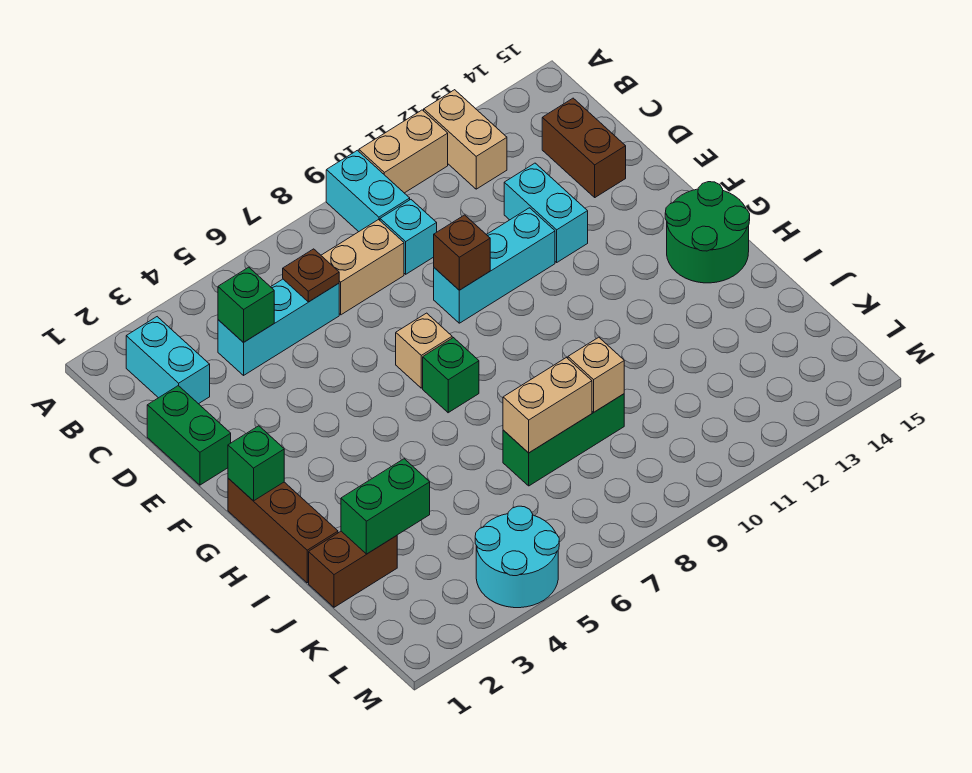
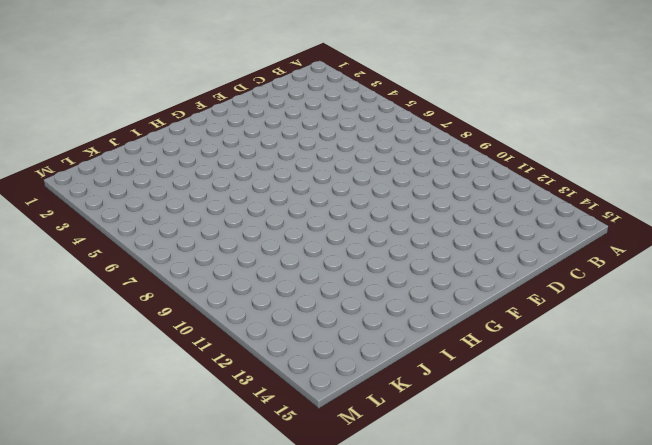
none -> cyan 1x2 brick [326,150,410,232]
none -> tan 1x2 brick [359,110,448,193]
none -> tan 1x2 brick [424,90,507,189]

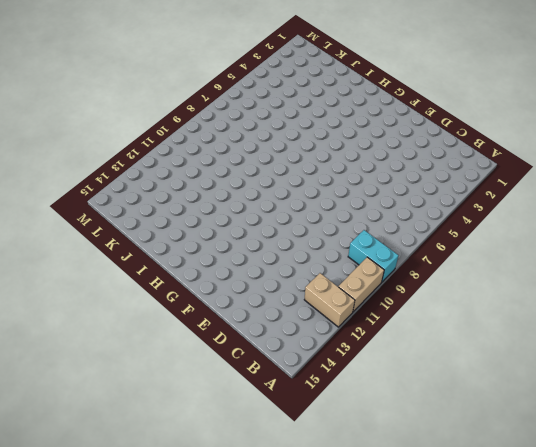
none -> cyan 1x2 brick [126,317,210,404]
none -> cyan 1x3 brick [218,279,339,375]
none -> tan 1x2 brick [321,220,404,315]

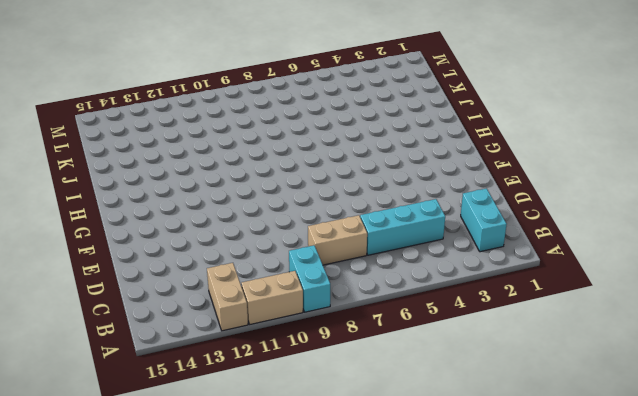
none -> cyan 1x1 brick [380,200,437,274]
none -> brown 1x2 brick [542,98,626,197]
none -> green 1x2 brick [147,386,231,485]

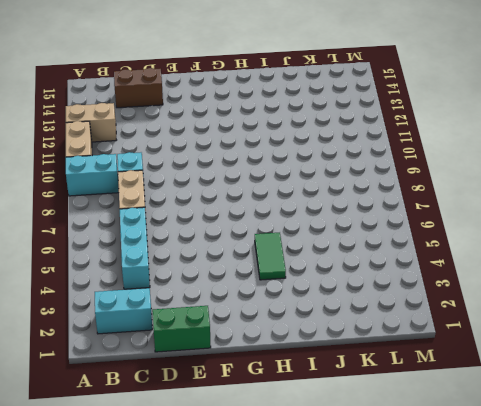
green 1x2 tile [255,233,286,280] -> none
none -> cyan 1x2 brick [504,163,588,262]
none -> cyan 1x3 brick [434,208,555,323]
none -> tan 1x1 brick [396,313,452,388]

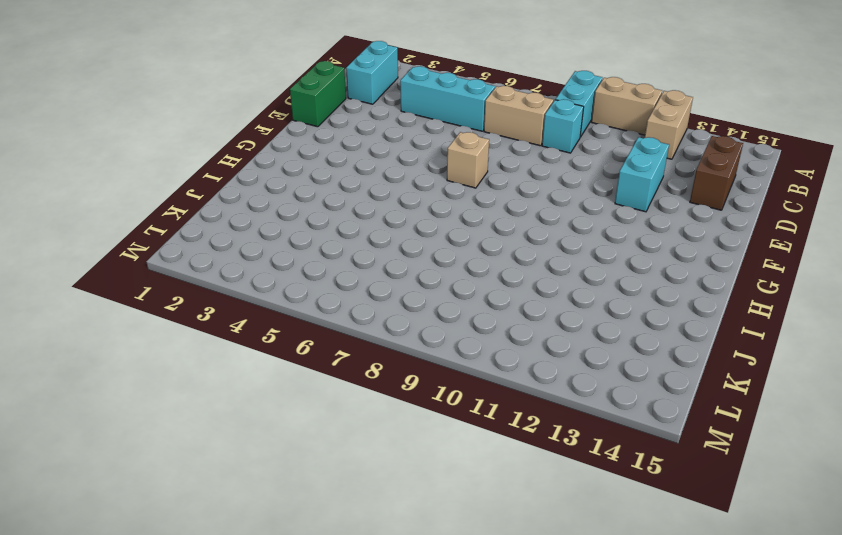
none -> cyan 1x3 brick [434,208,555,323]
none -> brown 1x3 brick [228,478,338,583]
none -> green 1x1 brick [423,338,479,413]

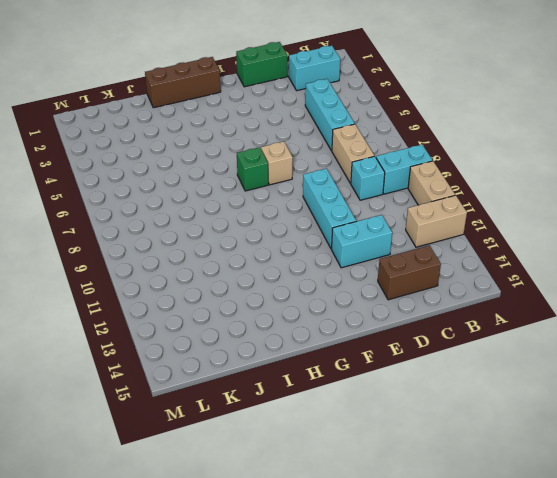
none -> green 2x2 round brick [665,182,750,283]
none -> brown 1x2 brick [309,531,397,607]
none -> green 1x3 brick [503,394,624,486]

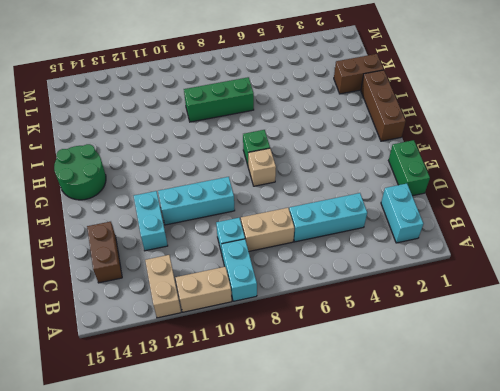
none -> cyan 2x2 round brick [475,506,559,608]
none -> green 1x1 brick [218,267,274,343]
none -> brown 1x1 plate [283,249,339,302]

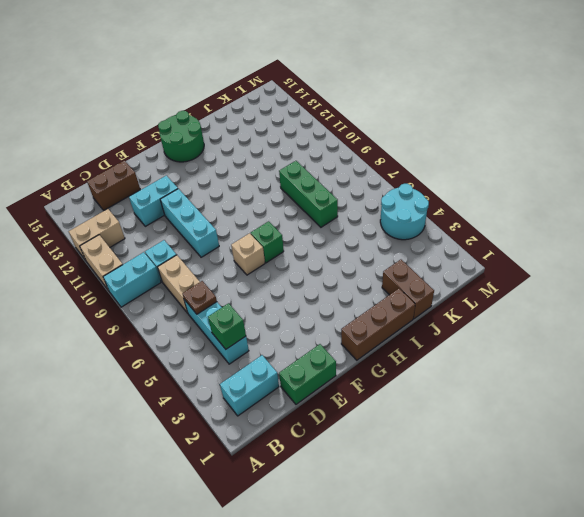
none -> brown 1x1 brick [434,215,490,290]
none -> green 1x1 brick [228,426,284,501]
none -> green 1x2 brick [341,459,430,554]

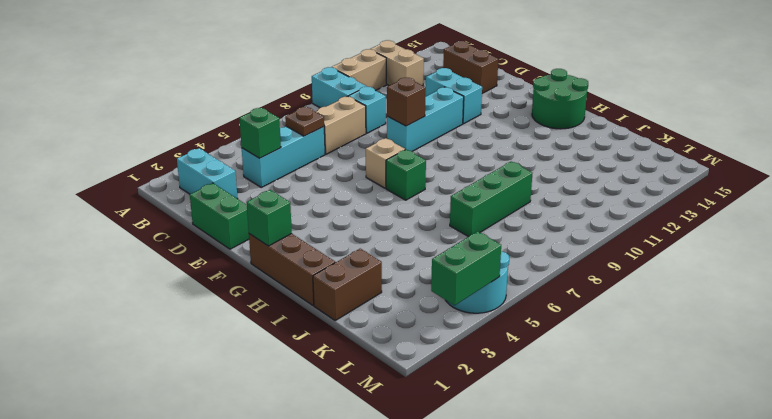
green 1x2 brick [431,231,501,305] -> green 1x2 brick moved to [341,459,430,554]
none -> tan 1x2 brick [503,358,592,453]
none -> tan 1x1 brick [568,337,624,412]

